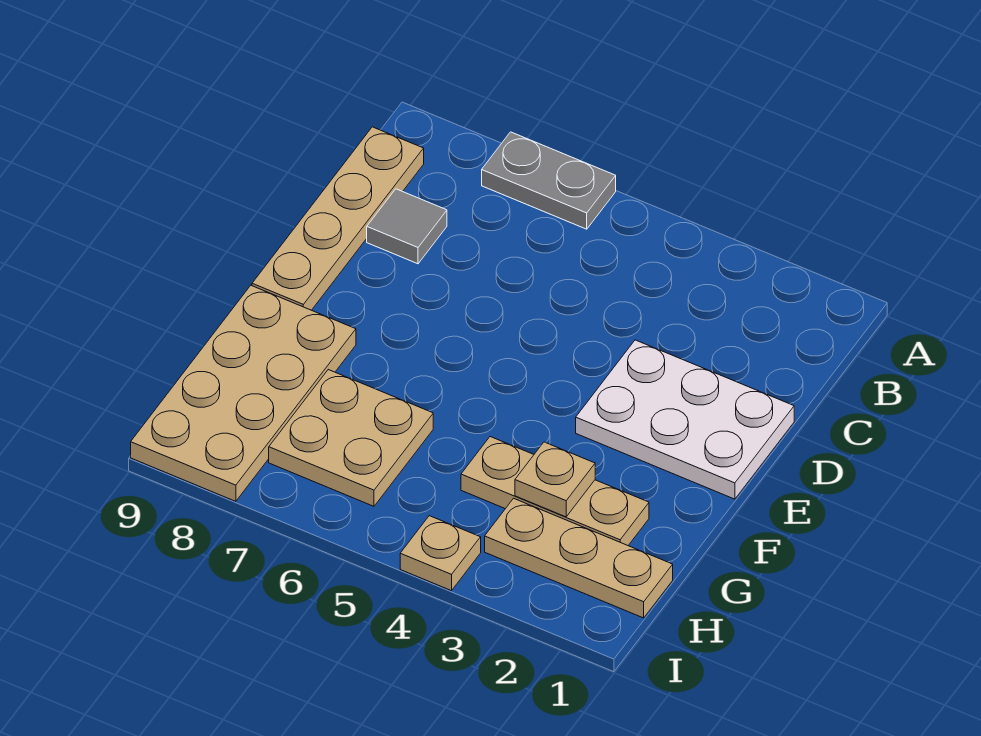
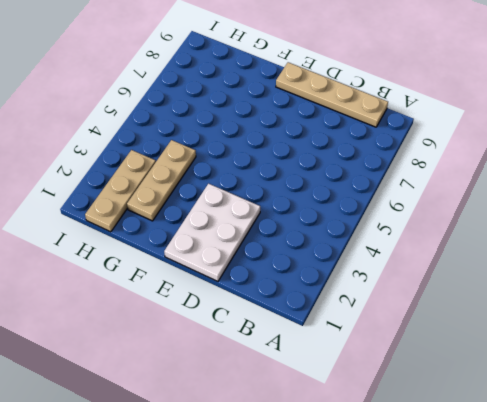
none -> grey 1x2 plate [482,132,616,229]
none -> grey 1x1 tile [367,189,447,264]

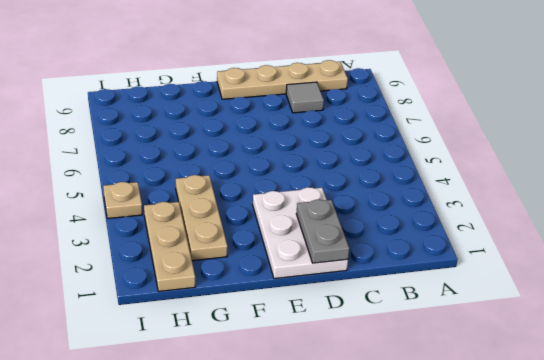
grey 1x2 plate [296,200,349,263] -> grey 1x2 plate moved to [482,132,616,229]
none -> tan 2x4 plate [131,286,356,501]
none -> tan 2x2 plate [269,370,433,506]

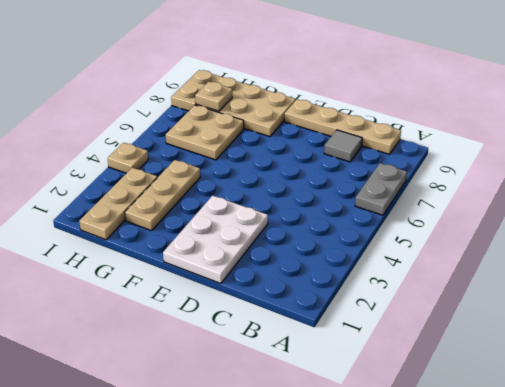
tan 1x1 plate [195,82,232,111] -> tan 1x1 plate moved to [515,442,595,517]

